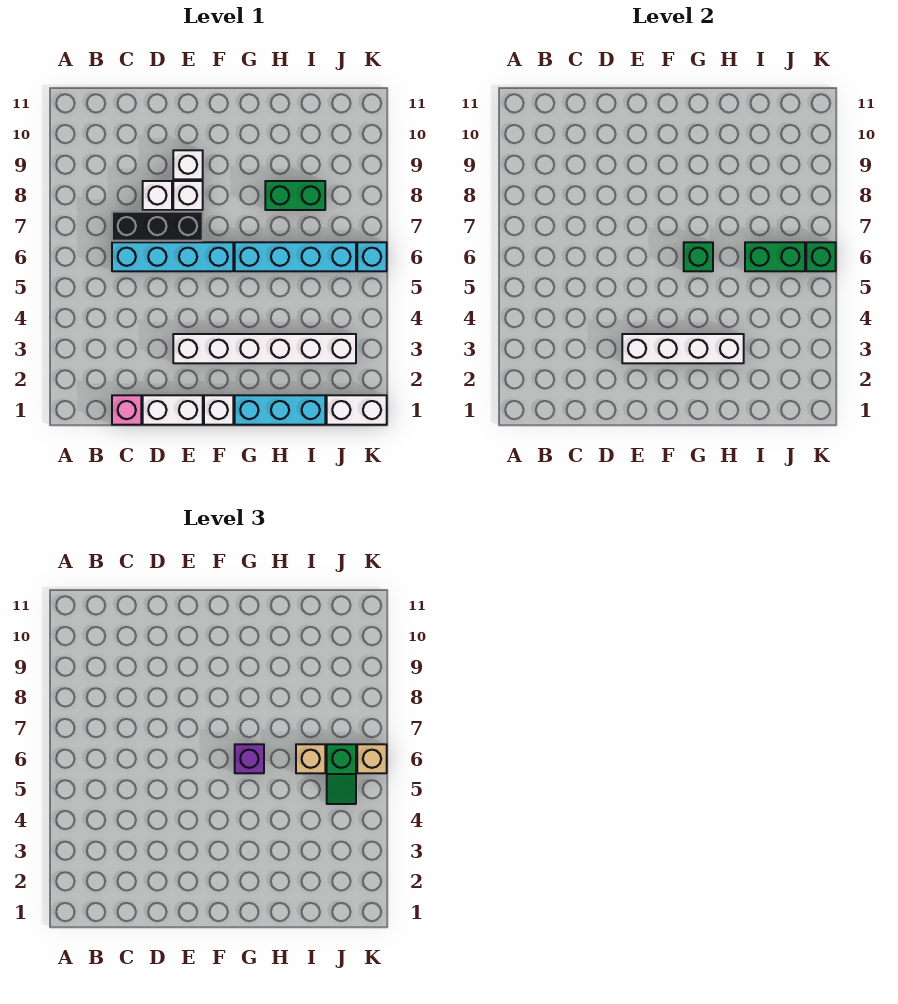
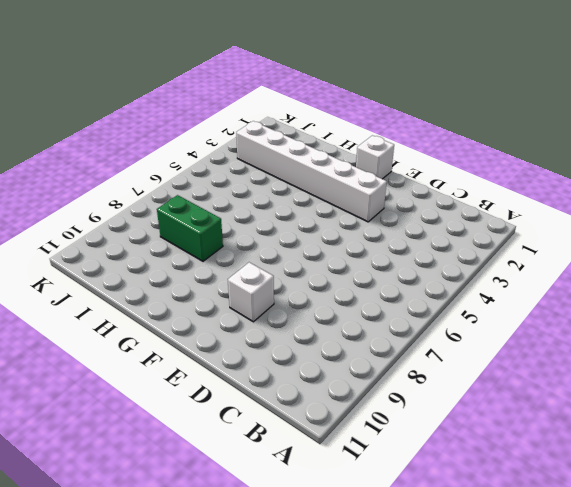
none -> pink 1x1 brick [112,395,141,425]
none -> cyan 1x4 brick [112,242,233,271]
none -> black 1x3 brick [112,212,203,241]

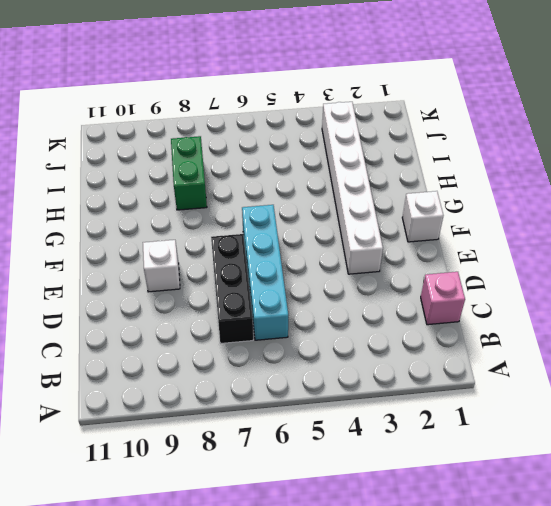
none -> white 1x2 brick [143,395,203,425]
none -> white 1x1 brick [143,181,172,210]
none -> white 1x1 brick [173,181,203,210]

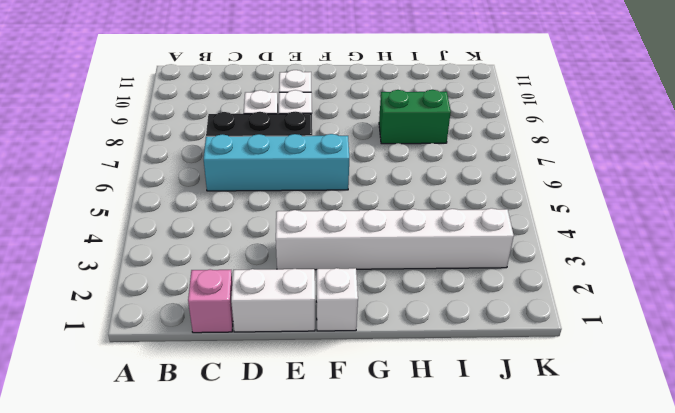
none -> cyan 1x3 brick [235,395,325,425]
none -> cyan 1x4 brick [235,242,356,271]
none -> white 1x2 brick [327,395,387,425]

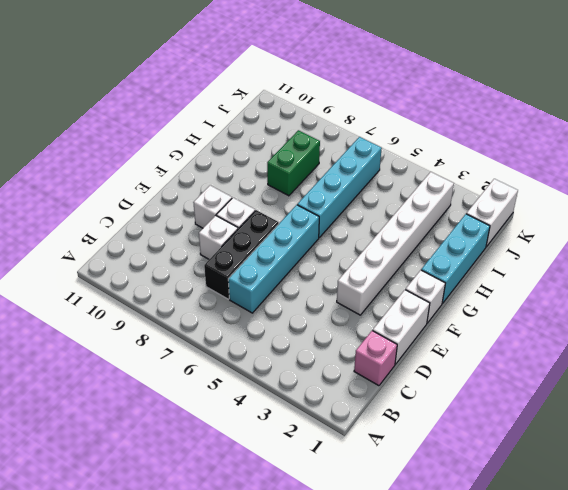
none -> cyan 1x1 brick [357,242,387,271]
none -> white 1x4 brick [622,334,744,363]
none -> green 1x1 brick [684,242,713,271]

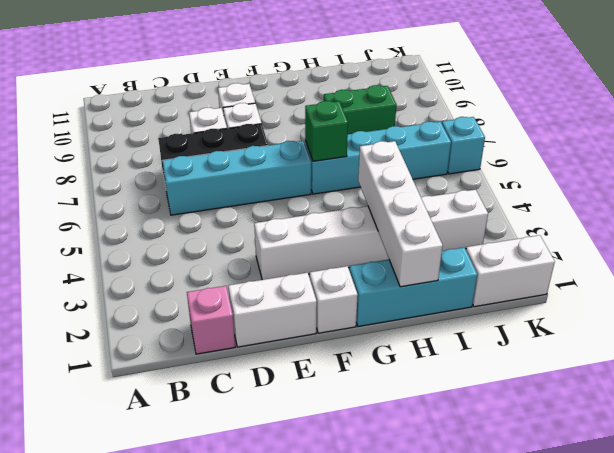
white 1x4 brick [358,141,443,287] -> white 1x4 brick turned to [622,334,744,363]
none -> green 1x2 brick [745,242,805,271]
none -> green 1x1 brick [806,242,836,271]
none -> purple 1x1 brick [235,744,264,773]

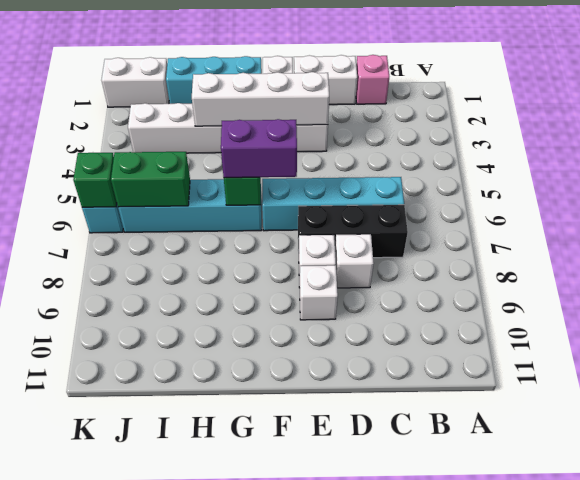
purple 1x2 brick [221,119,297,178] -> purple 1x1 brick [235,744,264,773]
none -> green 1x2 brick [265,181,325,210]
none -> tan 1x1 brick [296,744,325,773]
none -> green 1x2 slope [327,744,356,804]

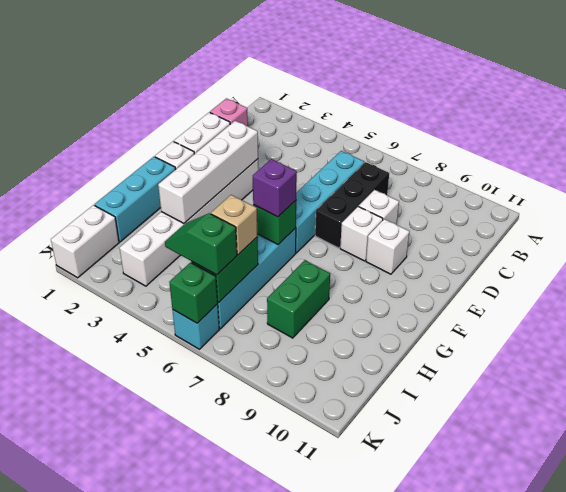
none -> tan 1x1 brick [357,744,387,773]

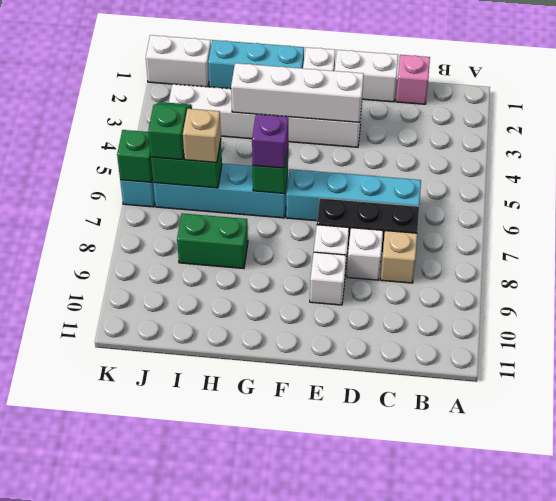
tan 1x1 brick [381,231,417,283] -> tan 1x1 brick moved to [357,744,387,773]

